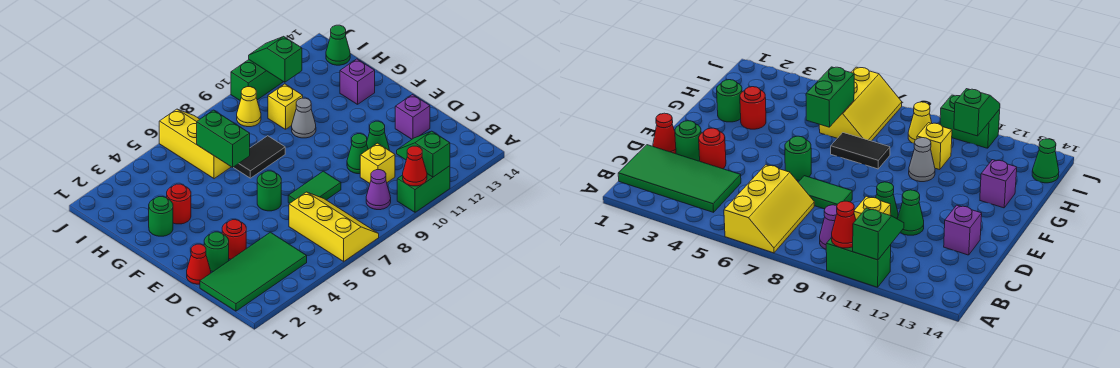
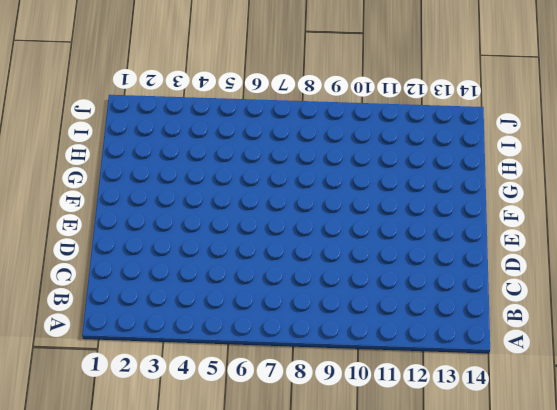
none -> yellow 2x3 slope [289,192,379,261]
none -> green 1x2 brick [397,166,450,212]
none -> green 2x4 tile [200,232,307,311]

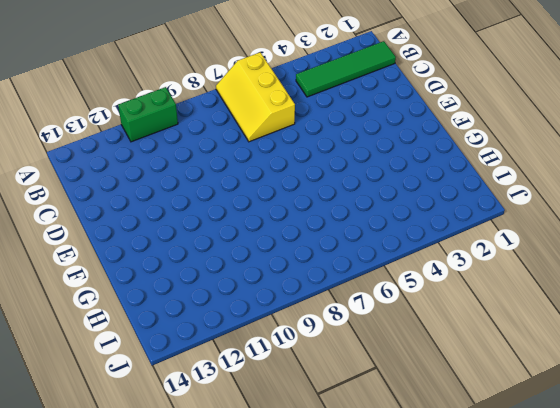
green 1x4 tile [296,41,396,97] -> green 2x4 tile [200,232,307,311]
none -> purple 1x1 cone [366,170,391,210]
none -> yellow 1x1 brick [360,143,395,183]
none -> red 1x1 cone [187,244,211,284]

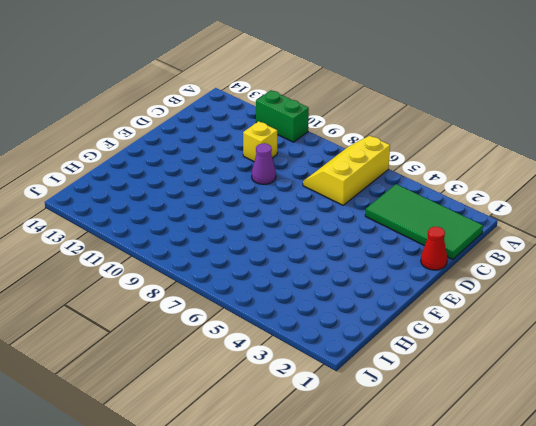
purple 1x1 cone [252,143,276,184] -> purple 1x1 cone moved to [366,170,391,210]
none -> green 1x1 round brick [204,232,229,272]
none -> red 1x1 round brick [222,220,246,259]
none -> green 1x2 tile [288,171,341,203]

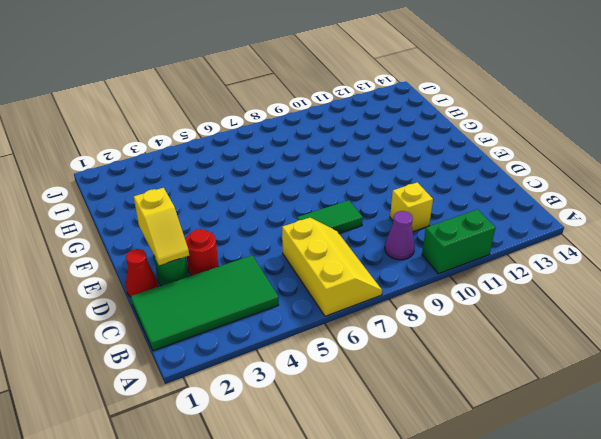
yellow 1x2 slope [134,188,189,265] -> none
none -> green 1x1 cone [347,134,368,174]
none -> green 1x1 cone [367,121,389,150]
none -> purple 1x1 brick [395,95,430,139]

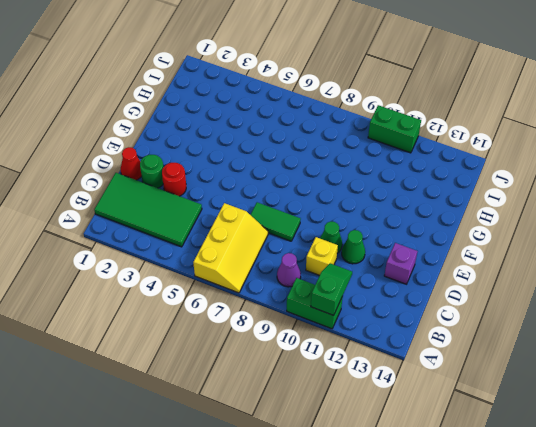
none -> green 1x1 round brick [257,171,281,211]
none -> green 1x1 round brick [149,197,173,236]
none -> red 1x1 round brick [167,184,191,224]

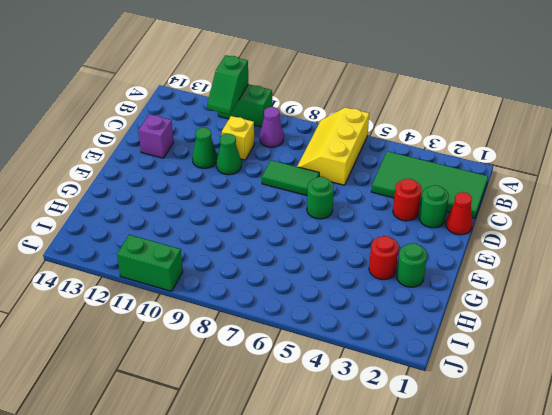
none -> black 1x2 tile [233,136,285,178]
none -> grey 1x1 cone [292,98,316,138]
none -> purple 1x1 brick [340,59,375,104]

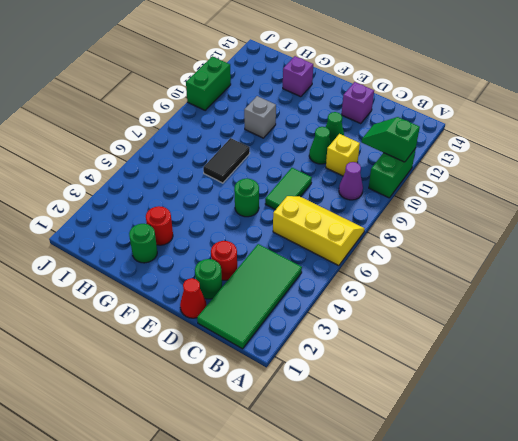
grey 1x1 brick [244,96,276,138] -> grey 1x1 cone [292,98,316,138]
none -> yellow 2x3 slope [159,109,231,179]
none -> yellow 1x1 brick [268,84,303,129]
none -> yellow 1x1 cone [237,87,261,127]

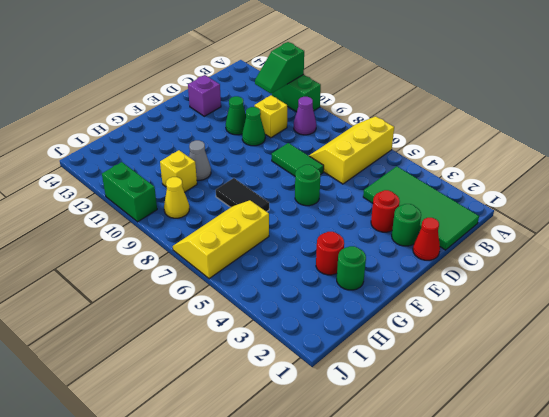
none -> purple 1x1 brick [340,59,375,104]
none -> green 1x1 cone [326,25,350,65]
none -> red 1x1 cone [403,146,427,186]

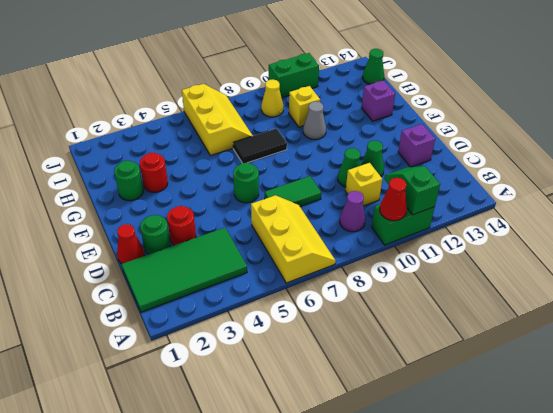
none -> green 1x2 brick [197,110,250,167]
none -> green 1x2 slope [249,36,302,82]

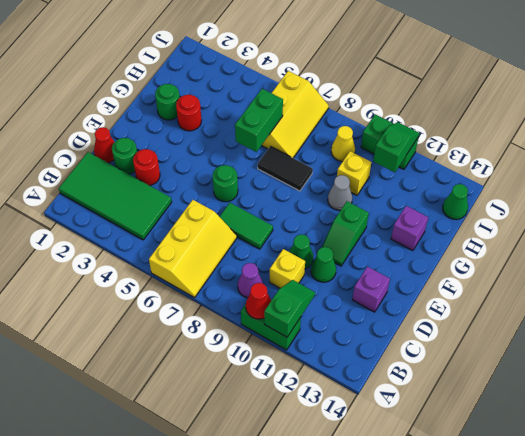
green 1x2 slope [322,201,369,266] -> none

